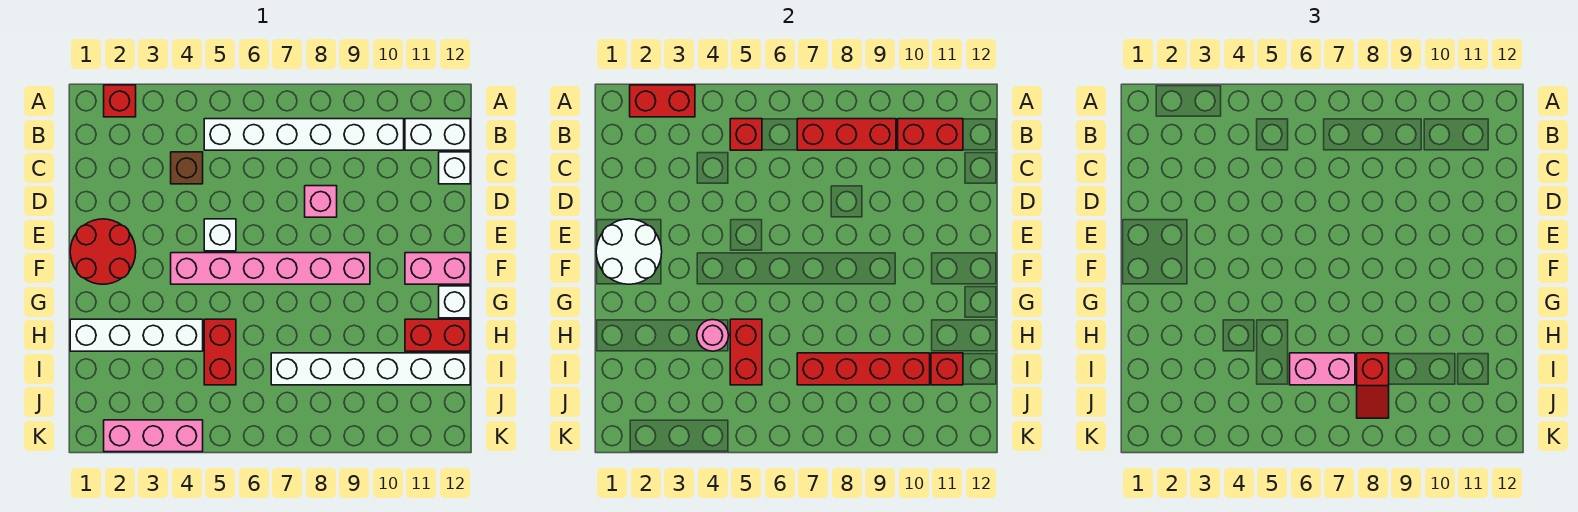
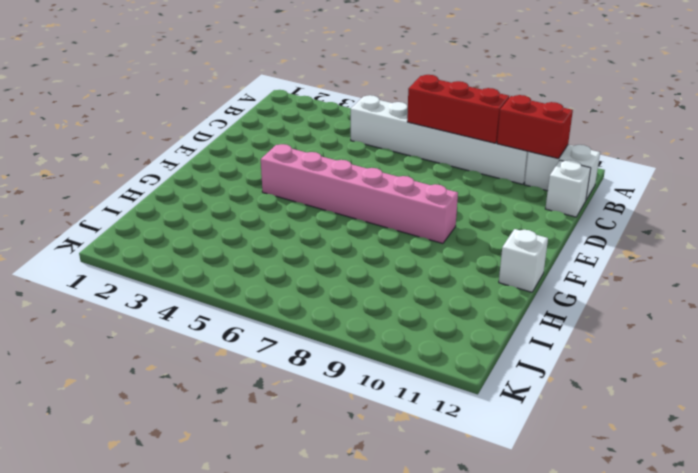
none -> red 1x1 brick [104,85,136,117]
none -> brown 1x1 brick [171,152,203,184]
none -> pink 1x1 brick [305,186,337,217]

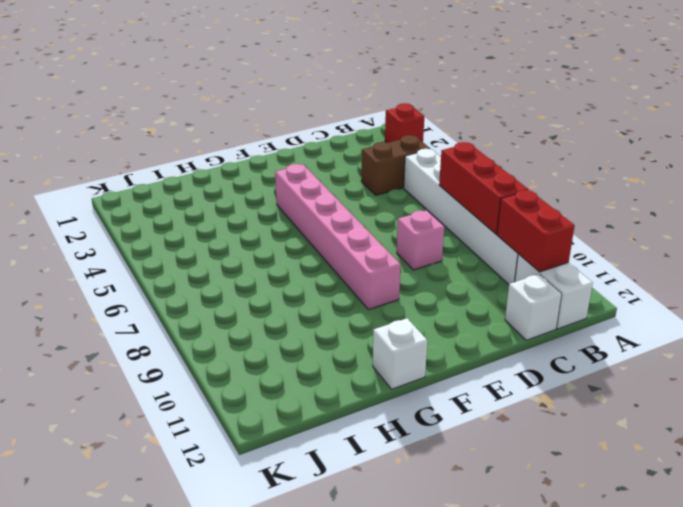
brown 1x2 brick [361,135,430,195] -> brown 1x1 brick [171,152,203,184]
none -> red 2x2 round brick [70,219,136,284]
none -> white 1x1 brick [204,219,236,251]
none -> pink 1x2 brick [405,253,470,284]

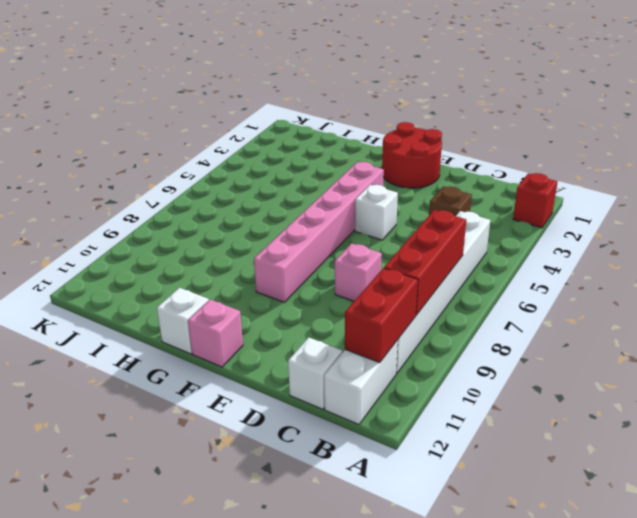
pink 1x1 brick [188,300,243,367] -> pink 1x2 brick [405,253,470,284]
none -> white 1x4 brick [70,319,203,351]
none -> red 1x2 brick [204,319,236,385]
none -> red 1x2 brick [405,319,470,351]

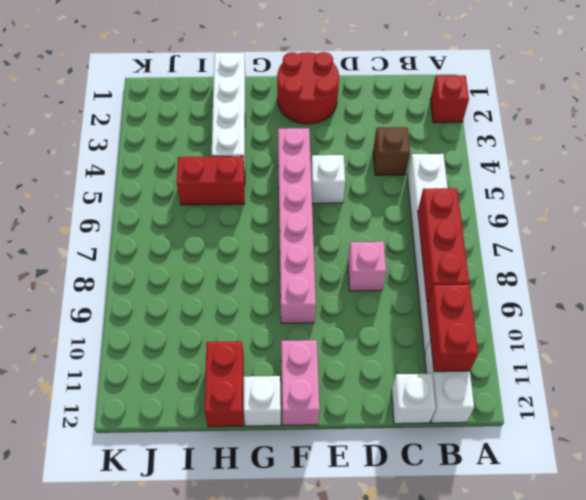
none -> white 1x6 brick [271,353,470,385]
none -> pink 1x3 brick [104,420,203,452]
none -> red 1x2 brick [630,85,695,117]

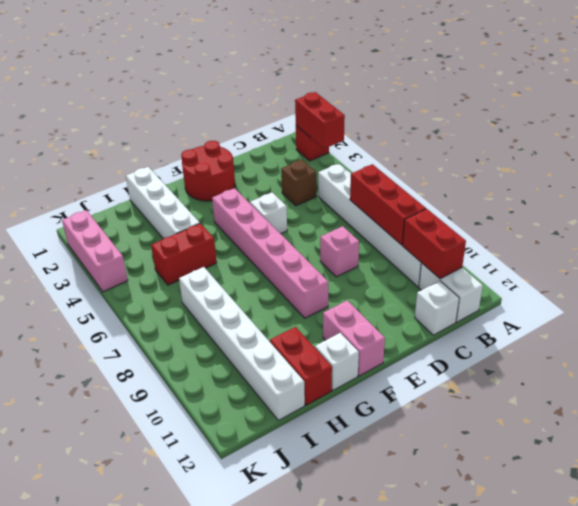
none -> red 1x1 brick [730,119,762,150]
none -> white 2x2 round brick [596,219,662,284]
none -> pink 1x1 round brick [697,320,729,351]

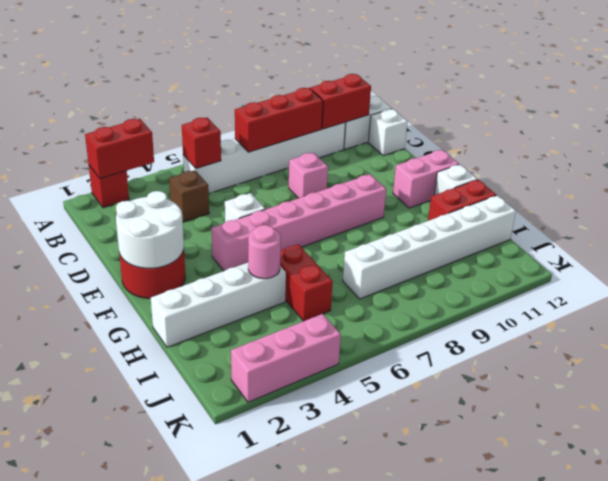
none -> red 1x2 brick [730,319,762,385]
none -> red 1x4 brick [797,353,930,385]
none -> red 1x1 brick [931,353,963,385]

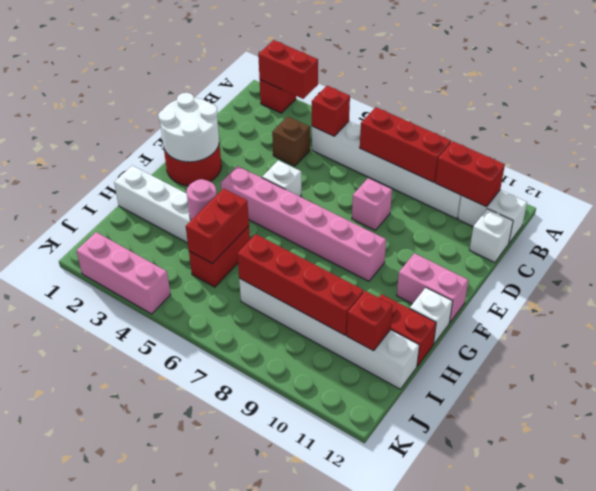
none -> pink 1x2 brick [1290,353,1355,385]
none -> red 1x2 slope [1357,353,1389,418]

